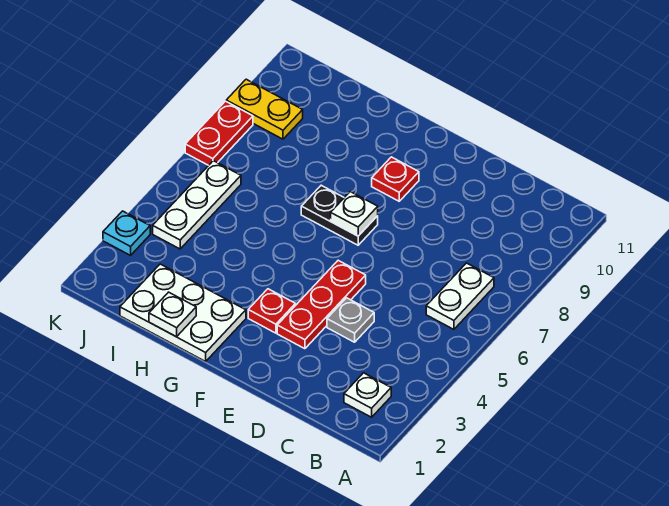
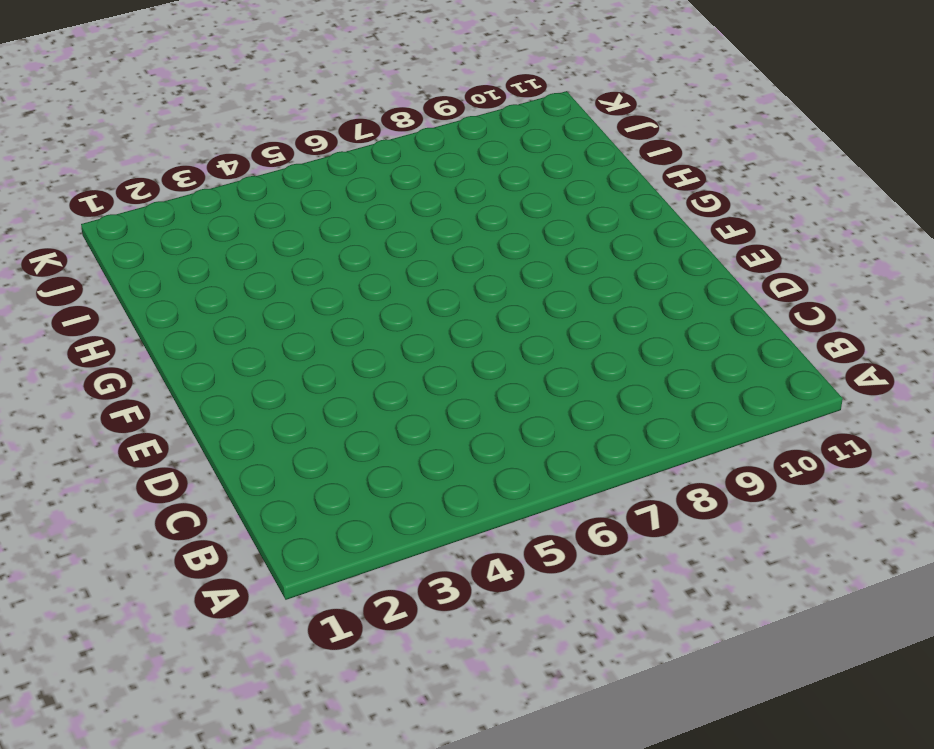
none -> white 1x1 plate [344,373,391,417]
none -> white 1x2 plate [426,263,494,329]
none -> grey 1x1 plate [327,298,374,342]

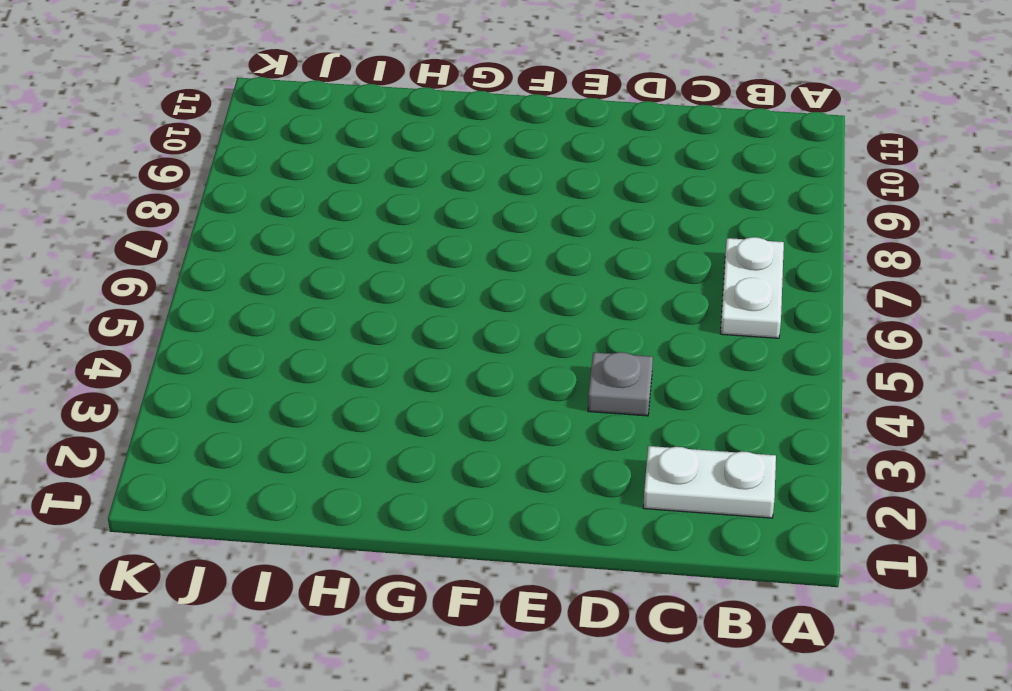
white 1x2 plate [643,446,776,518] -> white 1x1 plate [344,373,391,417]
none -> red 1x3 plate [277,260,366,349]
none -> red 1x1 plate [248,289,296,333]
none -> black 1x2 plate [301,185,378,245]

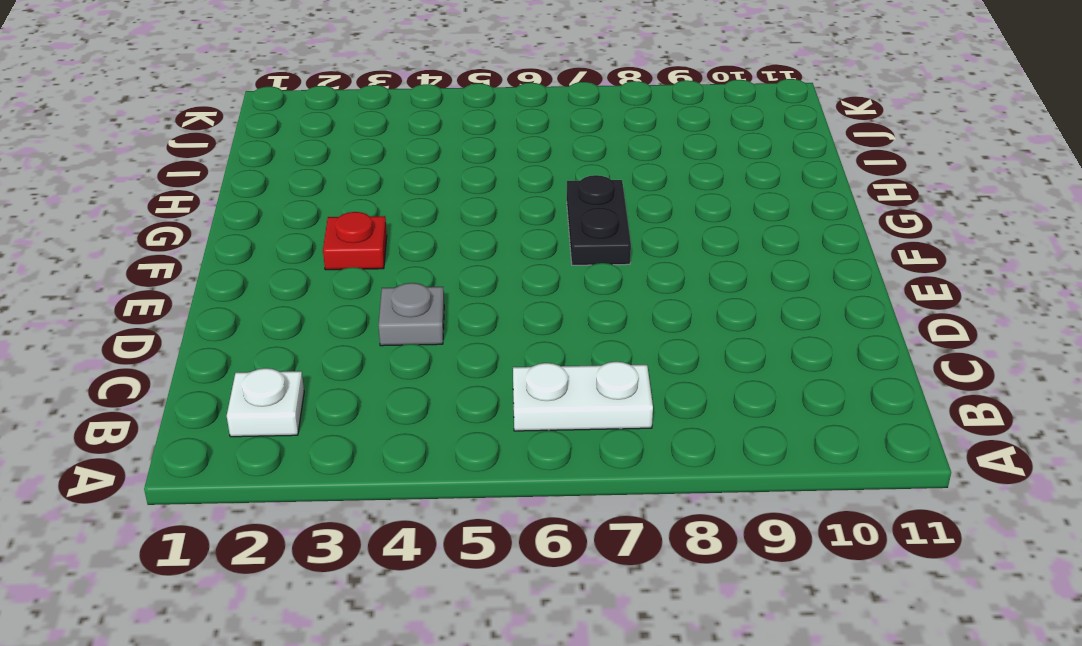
none -> red 1x3 plate [277,260,366,349]
none -> red 1x1 plate [372,157,419,201]
none -> white 2x3 plate [120,264,246,361]

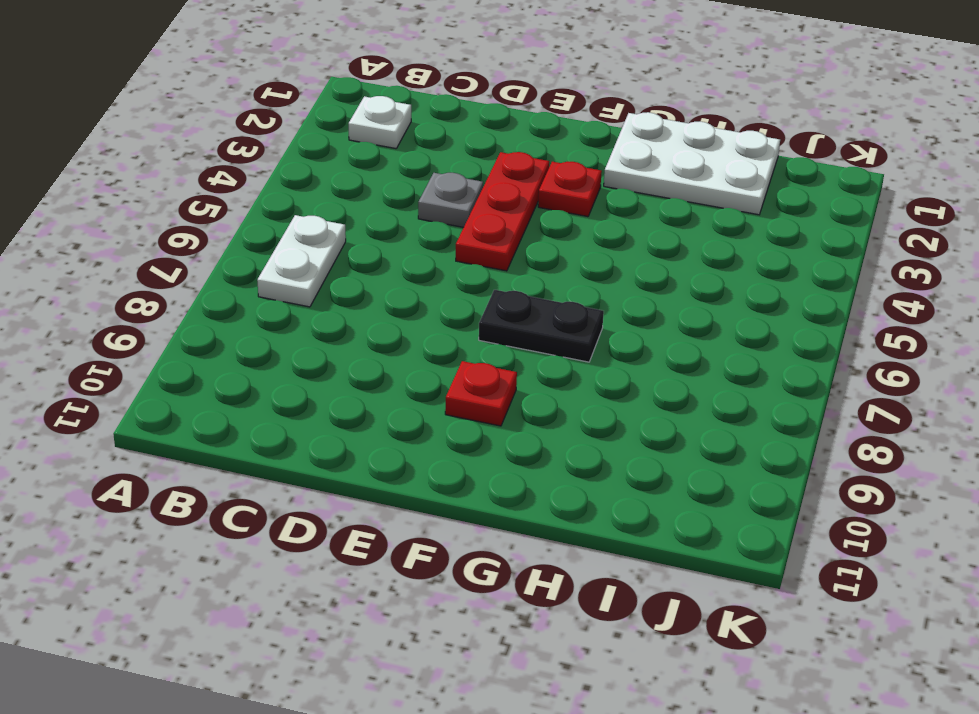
none -> white 1x3 plate [153,161,241,249]
none -> yellow 1x2 plate [226,79,303,139]
none -> cyan 1x1 plate [103,211,150,255]

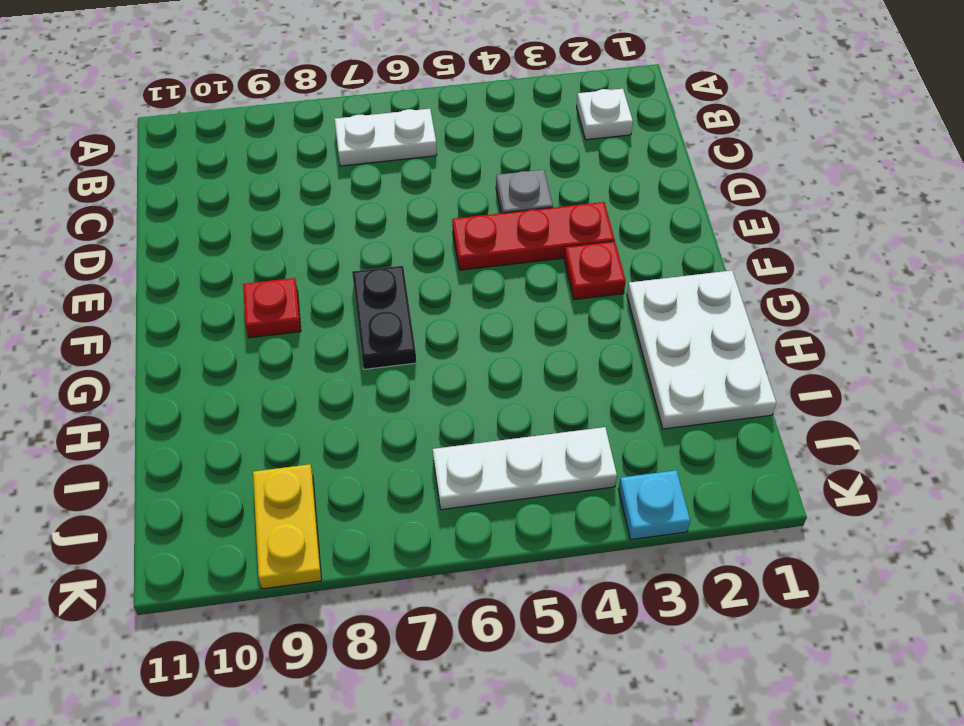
none -> red 1x2 plate [185,101,253,165]
none -> white 1x1 plate [331,192,378,236]
none -> white 1x1 plate [149,292,196,337]

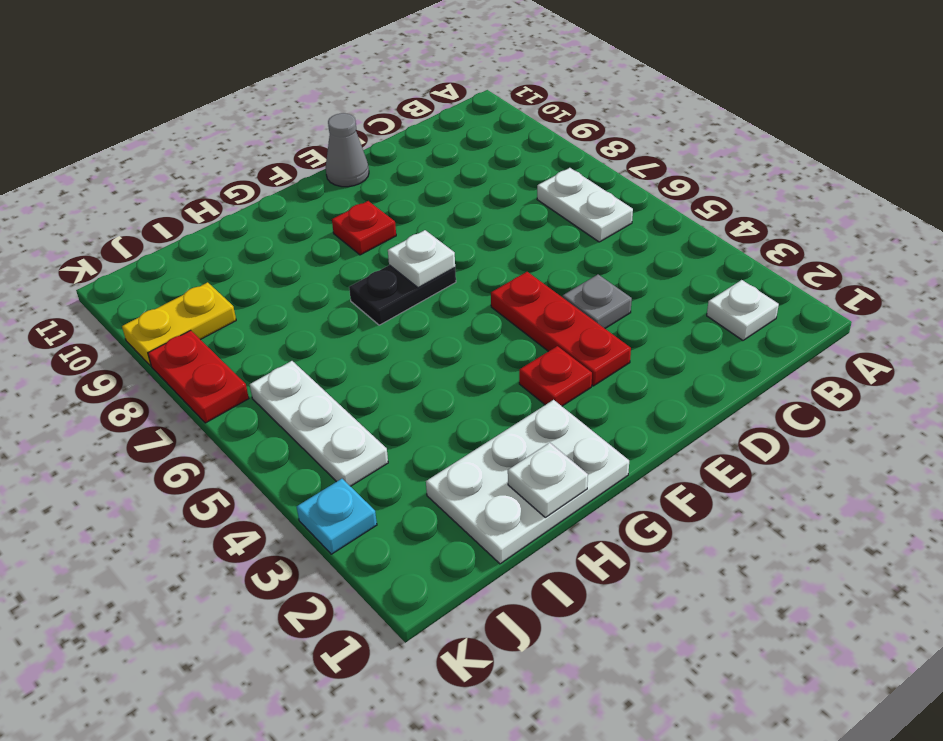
grey 1x1 cone [326,113,369,187] -> none

